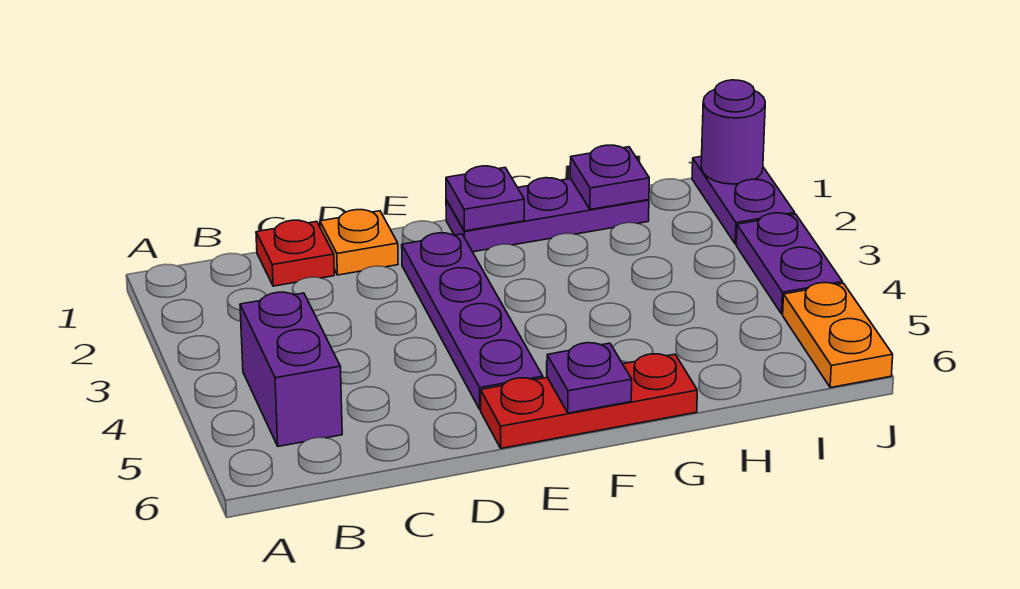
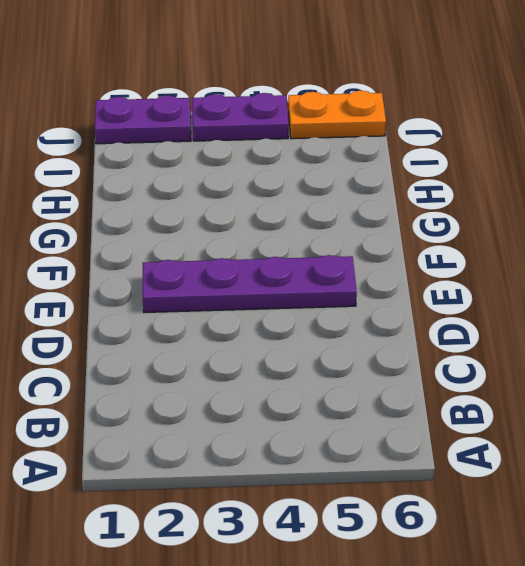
none -> purple 1x2 brick [240,292,342,446]
none -> red 1x1 plate [256,220,334,286]
none -> orange 1x1 plate [320,210,398,275]

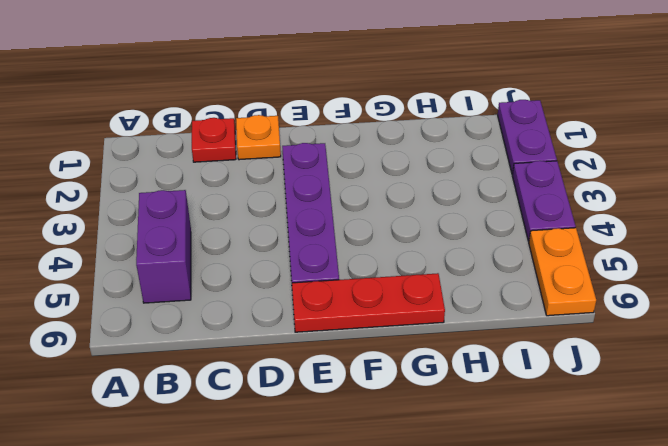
none -> purple 1x3 plate [446,178,649,252]
none -> purple 1x1 plate [446,166,524,231]
none -> purple 1x1 plate [547,343,632,413]

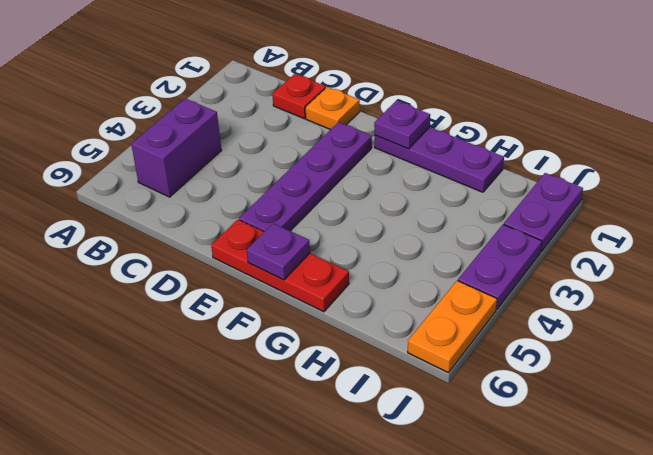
none -> purple 1x1 plate [570,145,649,210]
none -> purple 1x1 round brick [701,80,765,184]

